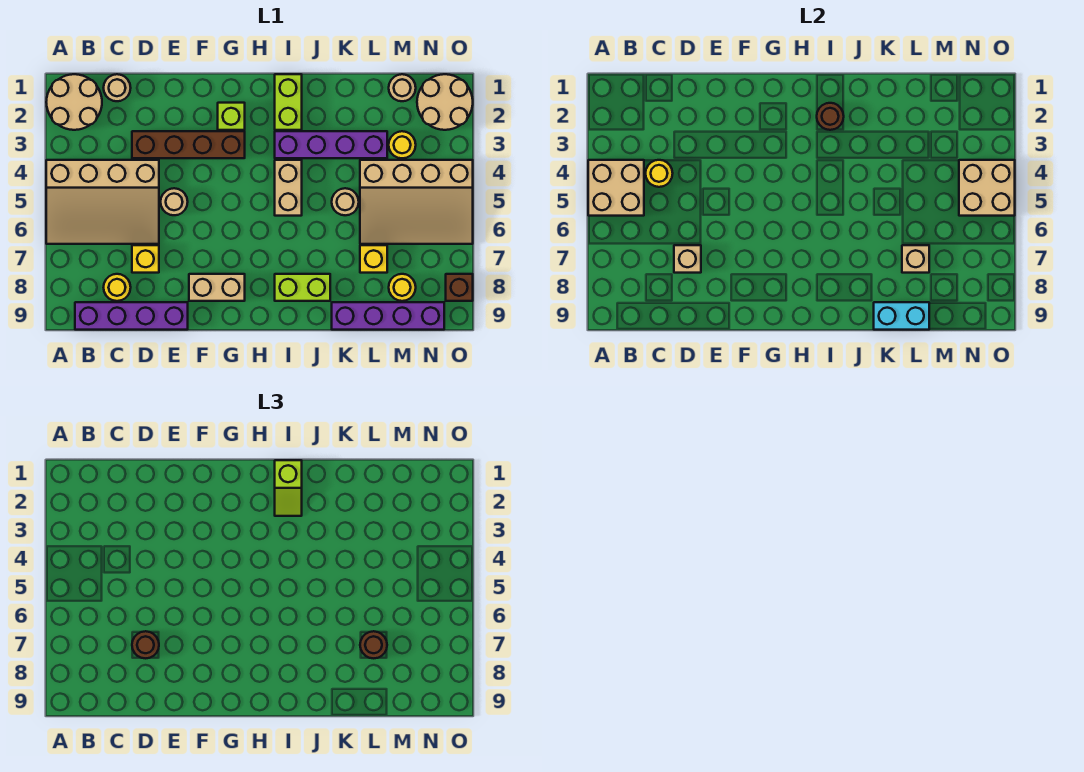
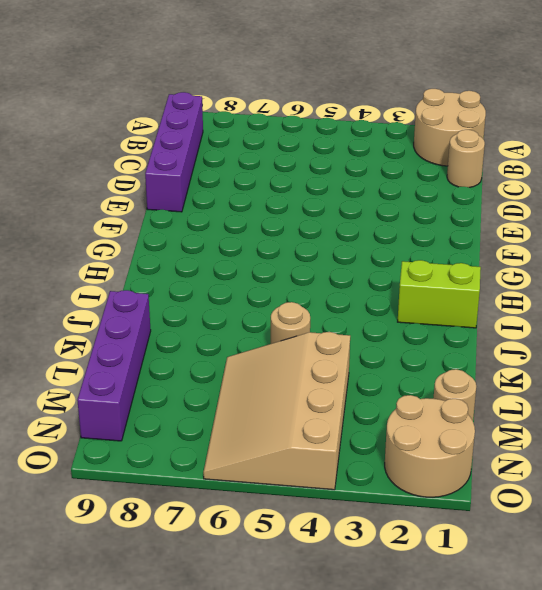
none -> tan 3x4 slope [46,160,159,244]
none -> yellow 1x1 round brick [104,274,131,301]
none -> brown 1x4 brick [132,131,245,158]
none -> yellow 1x1 brick [132,245,159,273]

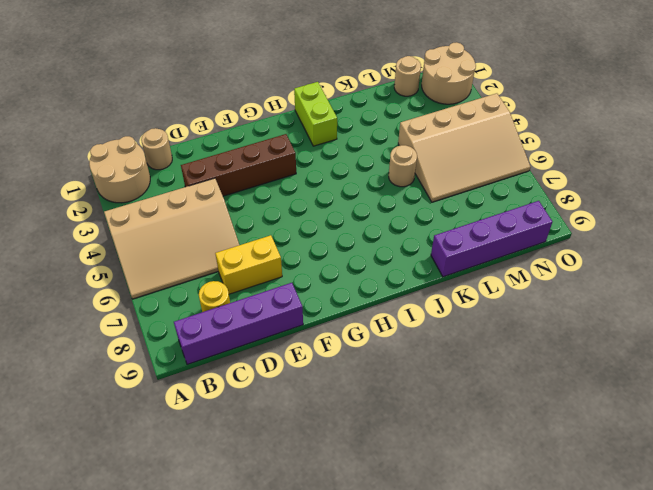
yellow 1x2 brick [215,235,282,294] -> yellow 1x1 brick [132,245,159,273]
none -> tan 1x1 round brick [161,188,188,215]
none -> tan 1x2 brick [189,274,245,301]
none -> lime 1x1 brick [218,103,245,130]
none -> purple 1x4 brick [275,131,387,158]

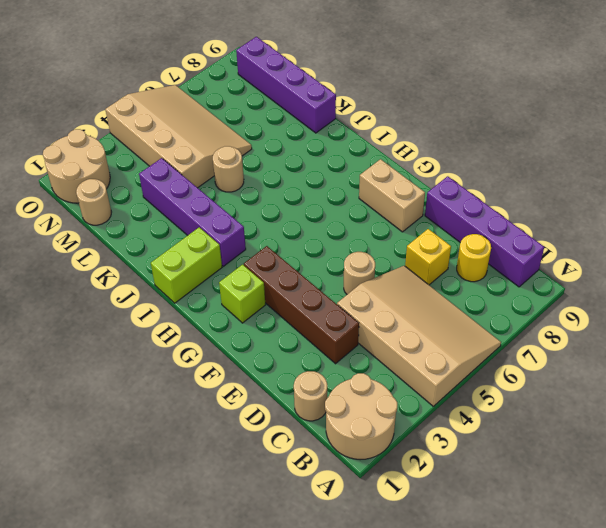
none -> tan 1x2 brick [275,160,302,216]
none -> lime 1x2 brick [275,274,330,301]
none -> yellow 1x1 brick [360,245,387,273]
none -> yellow 1x1 round brick [389,131,416,158]

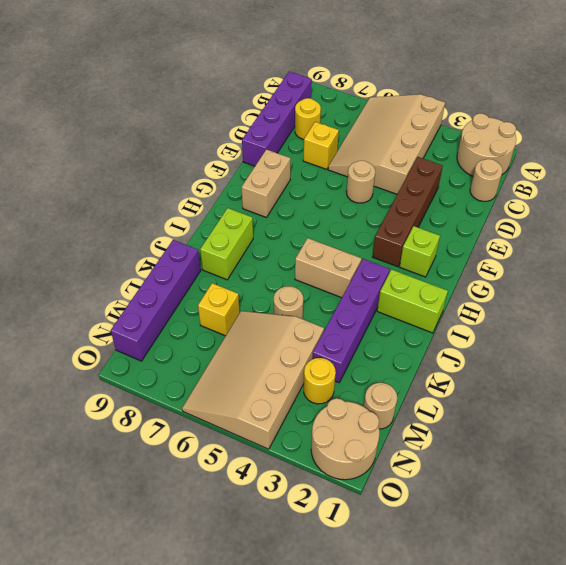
none -> yellow 1x1 round brick [389,274,416,301]
none -> brown 1x1 brick [446,274,473,301]
none -> tan 2x2 brick [588,160,644,216]
none -> yellow 1x1 round brick [646,160,673,187]

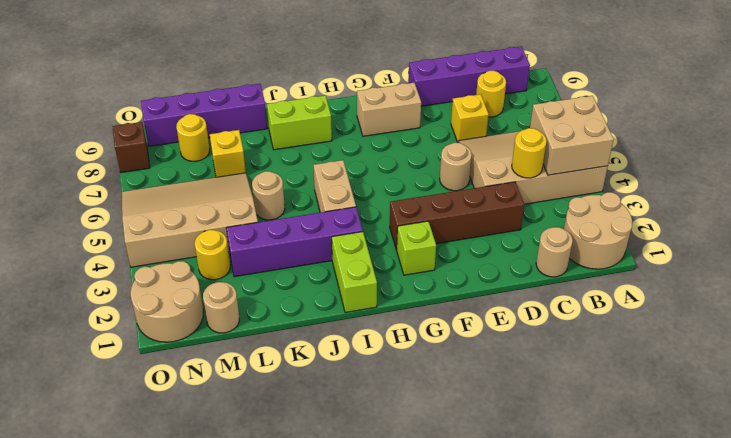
none -> tan 1x1 brick [674,245,701,273]
none -> brown 1x1 round brick [817,103,844,130]
none -> cyan 1x2 brick [874,302,929,330]
none -> tan 1x1 brick [902,245,929,273]

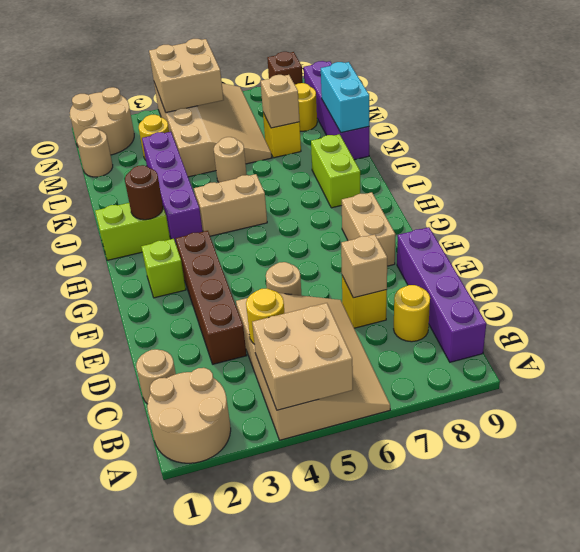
none -> brown 1x1 round brick [132,631,159,658]
none -> lime 1x2 slope [275,460,302,516]
none -> brown 1x1 round brick [360,631,387,658]

